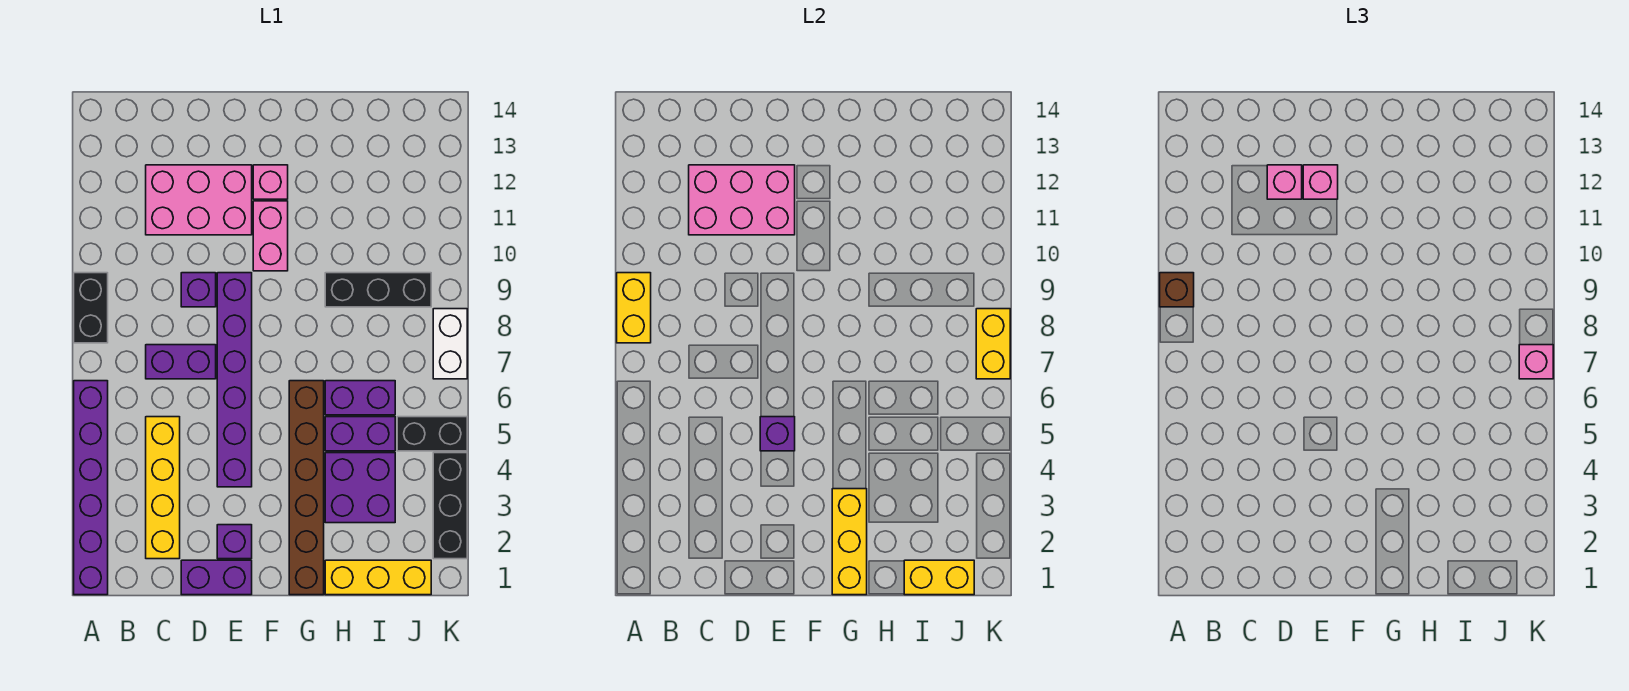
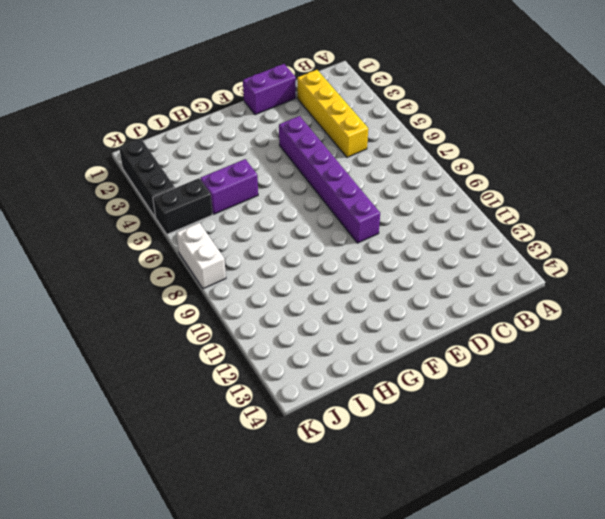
none -> purple 1x6 brick [74,381,108,595]
none -> black 1x2 brick [74,273,108,343]
none -> purple 1x2 brick [146,345,216,379]
none -> pink 2x3 brick [146,165,252,235]

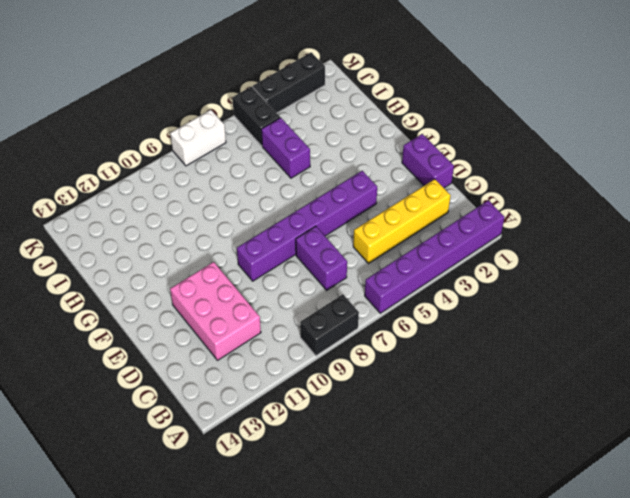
none -> purple 1x1 brick [181,273,216,307]
none -> purple 1x1 brick [217,525,252,559]
none -> pink 1x2 brick [253,201,288,271]
none -> pink 1x1 brick [253,165,288,199]

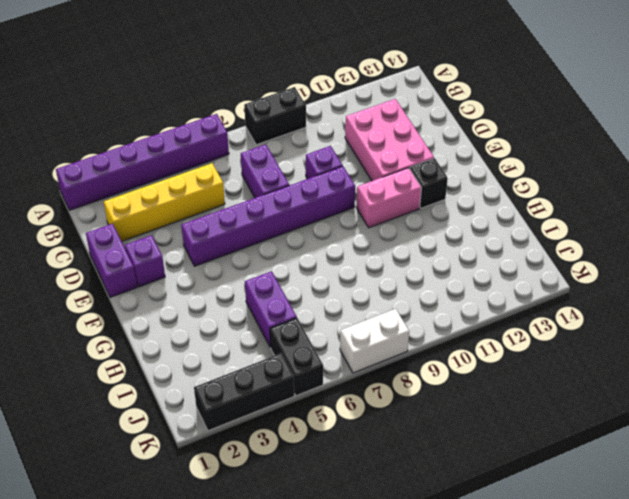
black 1x1 brick [410,158,448,208] -> pink 1x1 brick [253,165,288,199]
none -> brown 1x6 brick [289,381,324,595]
none -> yellow 1x3 brick [325,560,431,595]
none -> purple 2x2 brick [325,453,395,523]
none -> purple 1x2 brick [325,381,395,415]

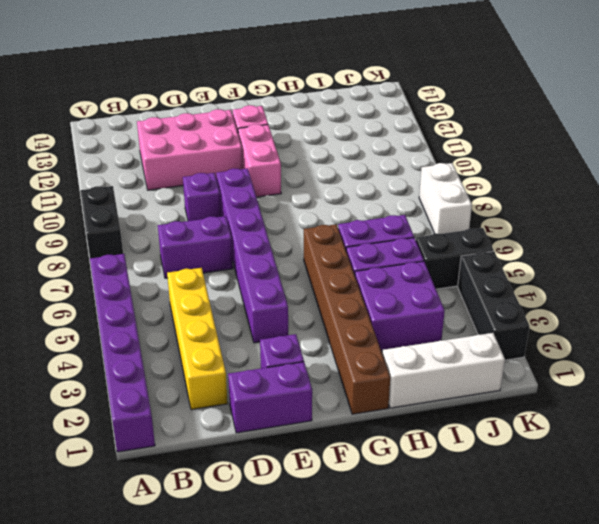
white 1x3 brick [382,333,505,408] -> yellow 1x3 brick [325,560,431,595]
none -> black 1x3 brick [325,273,431,307]
none -> yellow 1x2 brick [617,273,651,343]
none -> pink 2x3 brick [689,165,795,235]
none -> purple 1x1 brick [760,417,795,451]

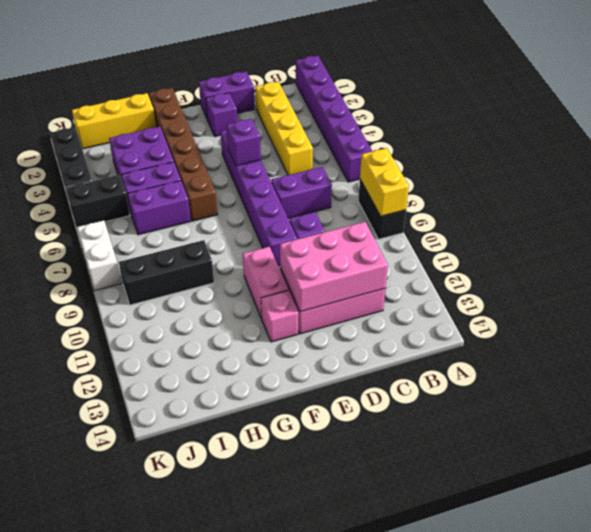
none -> yellow 1x3 brick [832,489,867,595]
none -> yellow 1x2 brick [904,560,974,595]
none -> yellow 1x2 brick [976,309,1010,379]
none -> brown 1x1 brick [1160,273,1194,307]

